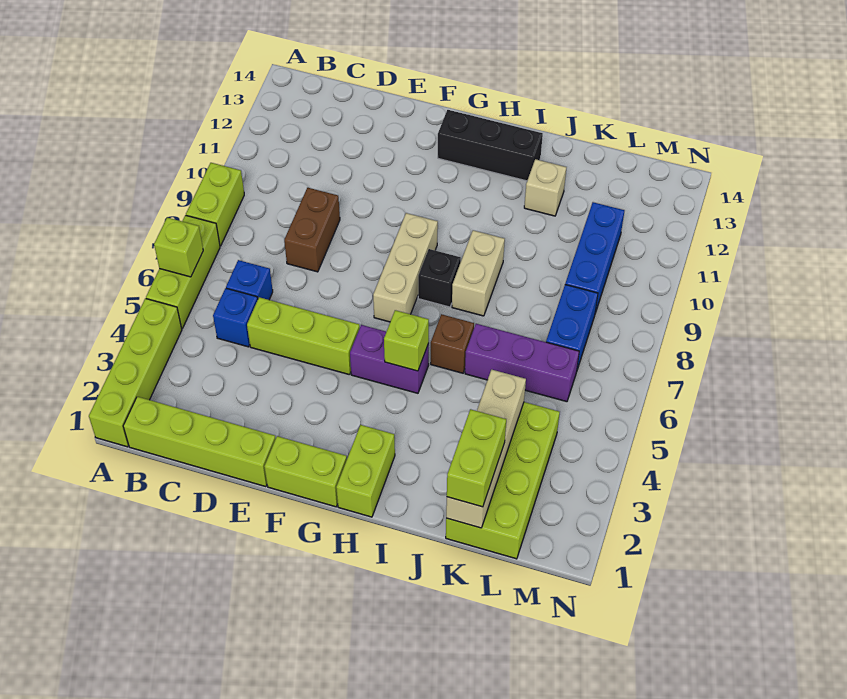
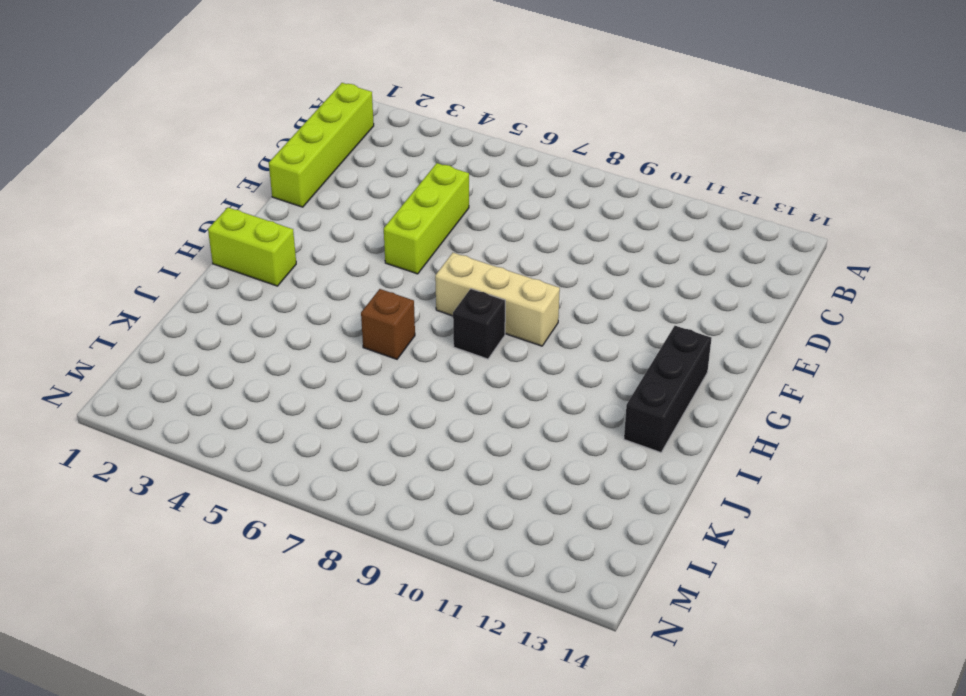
none -> lime 1x4 brick [89,298,182,447]
none -> lime 1x3 brick [146,215,220,328]
none -> lime 1x2 brick [186,163,244,246]

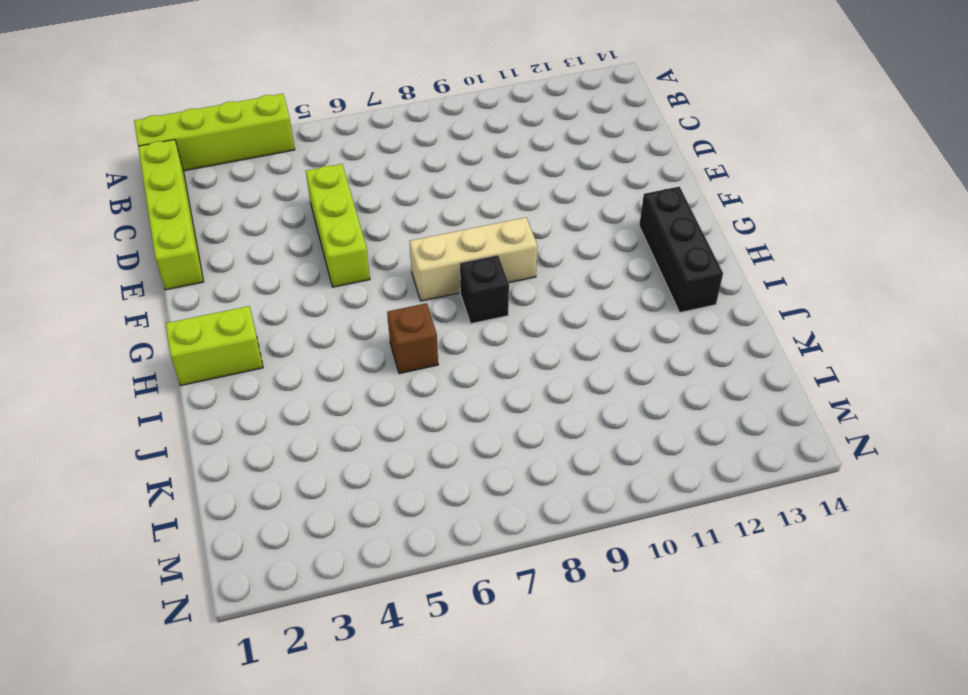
none -> lime 1x3 brick [146,215,220,328]
none -> lime 1x2 brick [186,163,244,246]
none -> blue 1x1 brick [213,288,258,347]

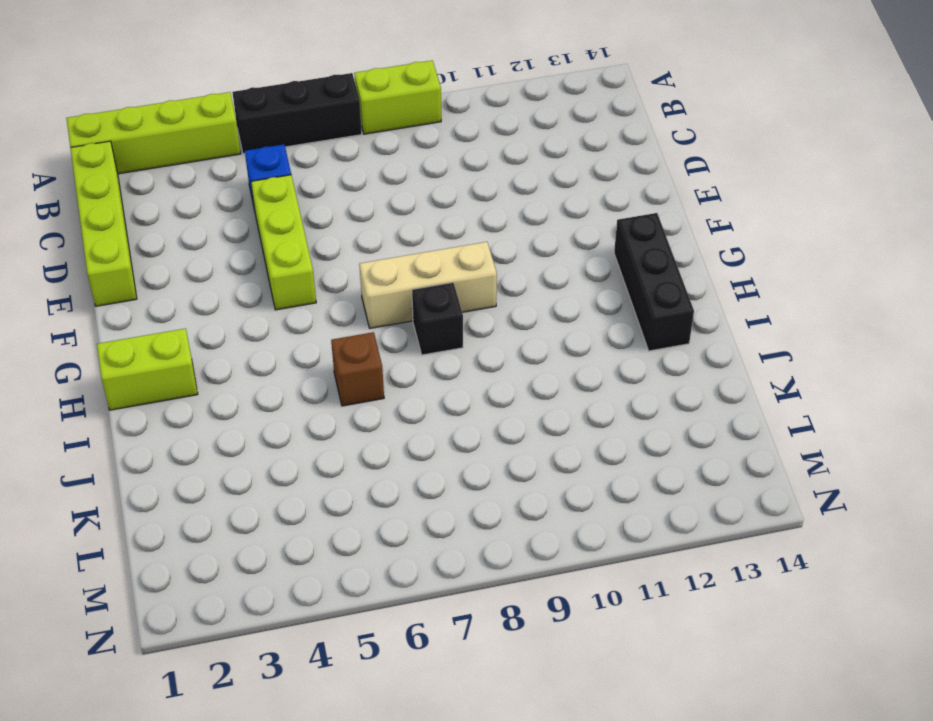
black 1x3 brick [232,73,362,154] -> lime 1x3 brick [146,215,220,328]
none -> blue 1x1 brick [226,260,273,300]
none -> brown 1x2 brick [284,188,340,272]
none -> lime 1x2 brick [264,436,347,507]

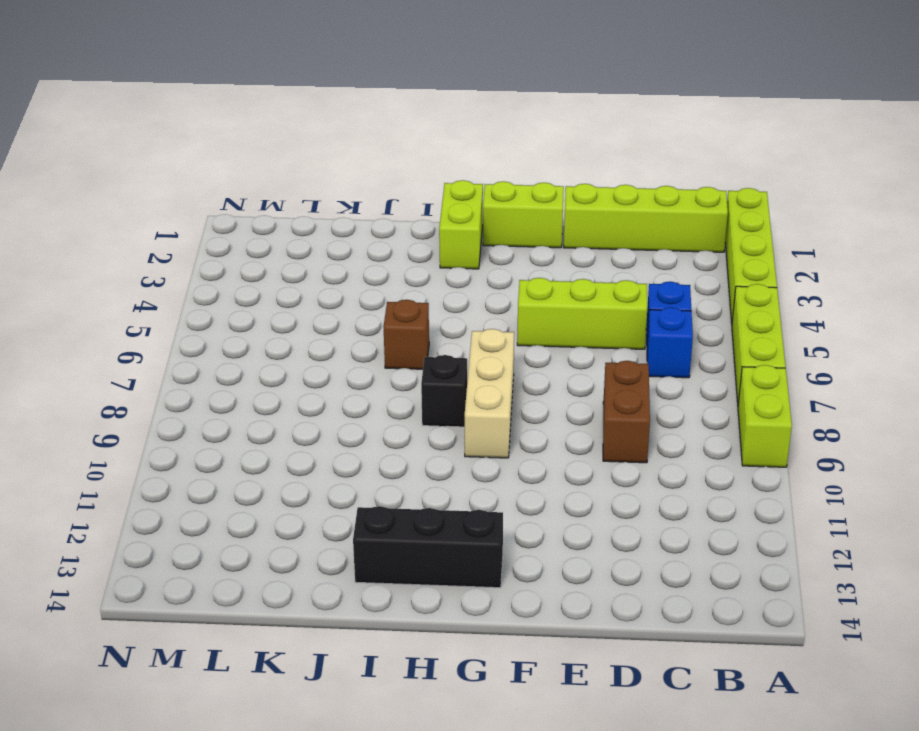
none -> purple 1x2 brick [350,325,429,393]
none -> tan 1x2 brick [452,230,505,316]
none -> purple 1x3 brick [465,324,579,402]

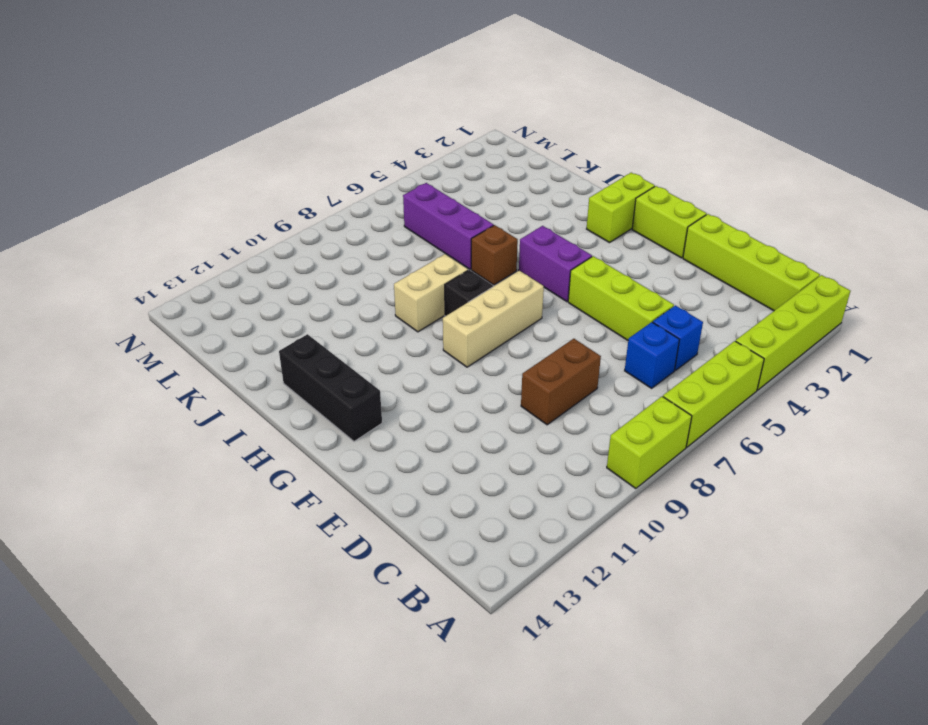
none -> tan 1x1 brick [524,159,567,216]
none -> lime 2x4 brick [446,402,560,559]
none -> blue 1x2 brick [546,285,598,370]

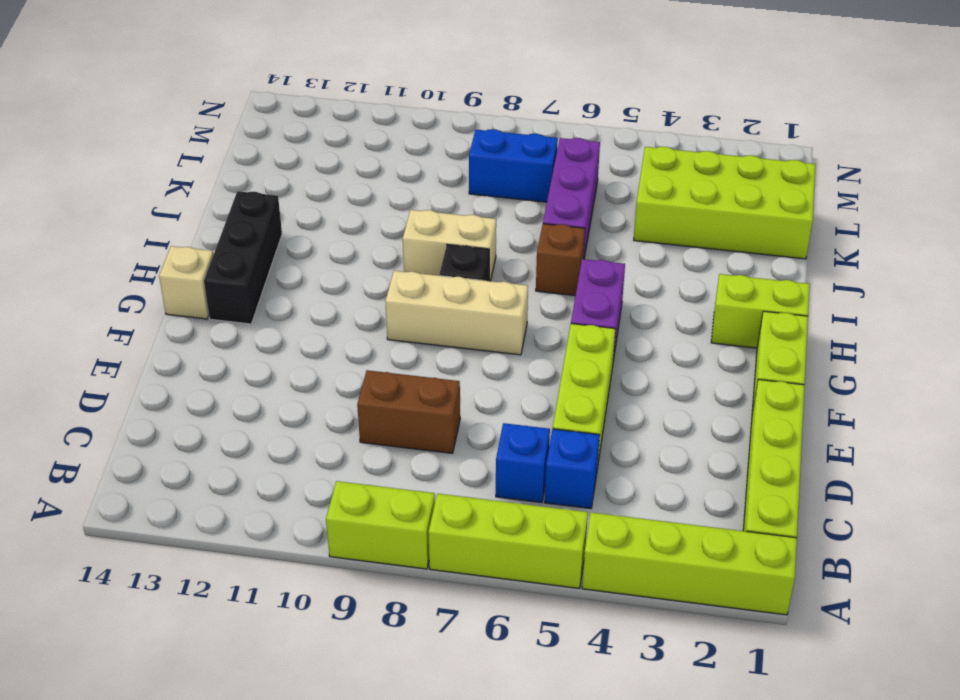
tan 1x1 brick [159,246,213,319] -> tan 1x1 brick moved to [524,159,567,216]
none -> blue 1x3 brick [565,202,625,313]
none -> lime 1x1 brick [154,218,203,277]
none -> lime 1x1 brick [384,310,429,371]

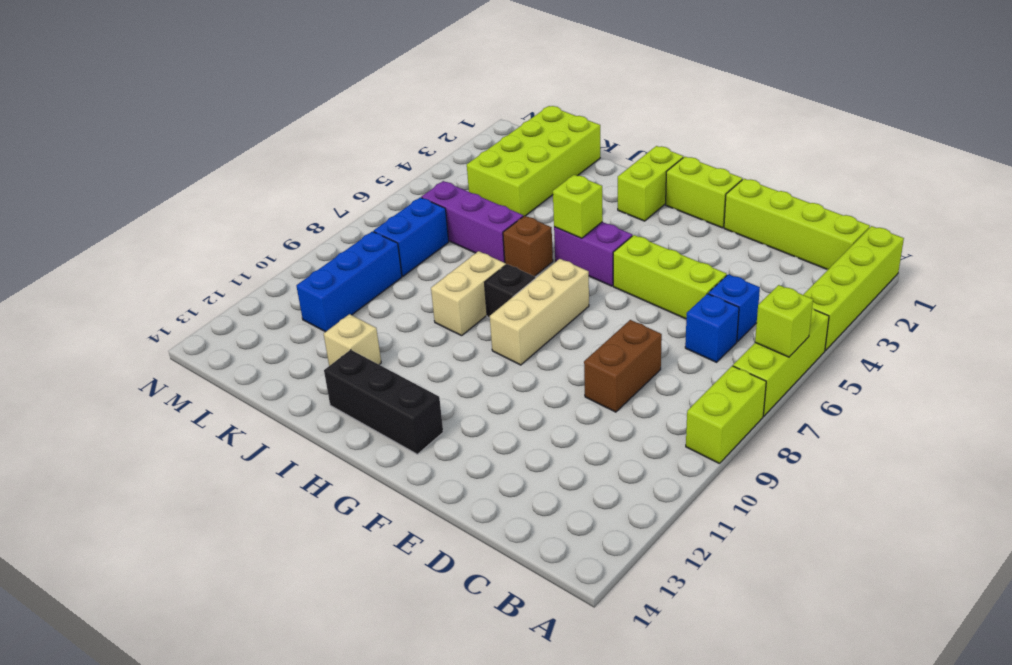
none -> tan 1x4 brick [446,370,526,528]
none -> lime 1x2 brick [447,409,506,507]

